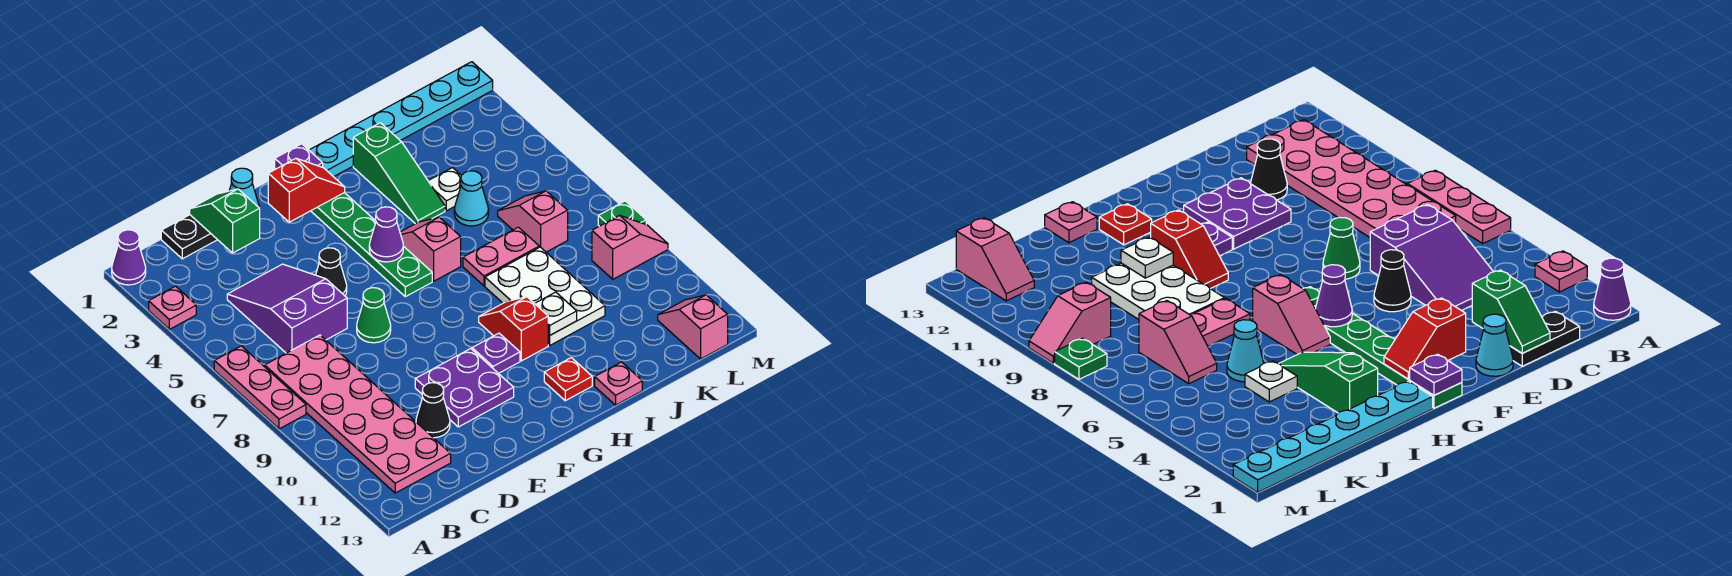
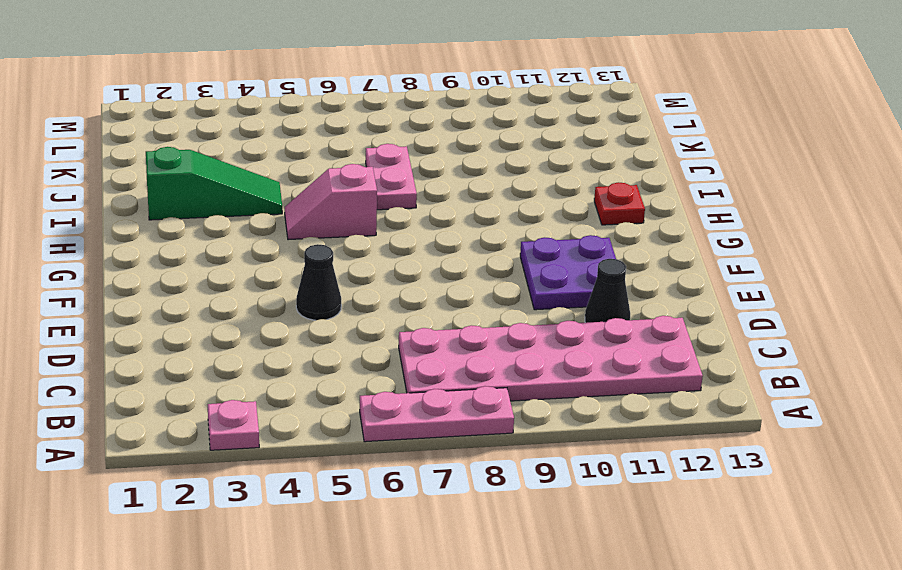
none -> purple 1x1 cone [112,230,146,285]
none -> black 1x2 plate [161,215,217,259]
none -> purple 2x3 slope [227,264,347,353]
none -> cyan 1x1 cone [229,168,259,207]

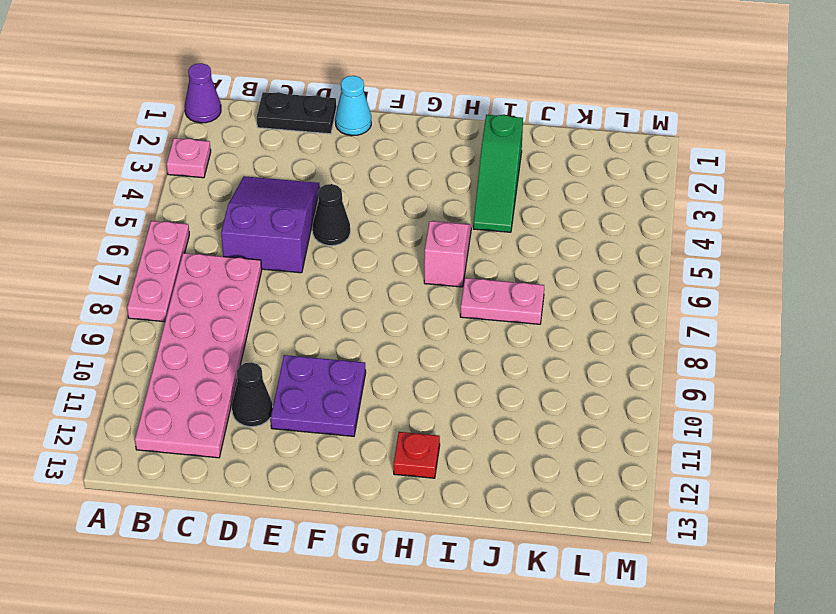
none -> green 1x1 cone [357,288,391,343]
none -> green 1x6 plate [311,193,432,297]
none -> purple 1x1 plate [472,333,520,374]
none -> cyan 1x6 plate [309,62,493,177]

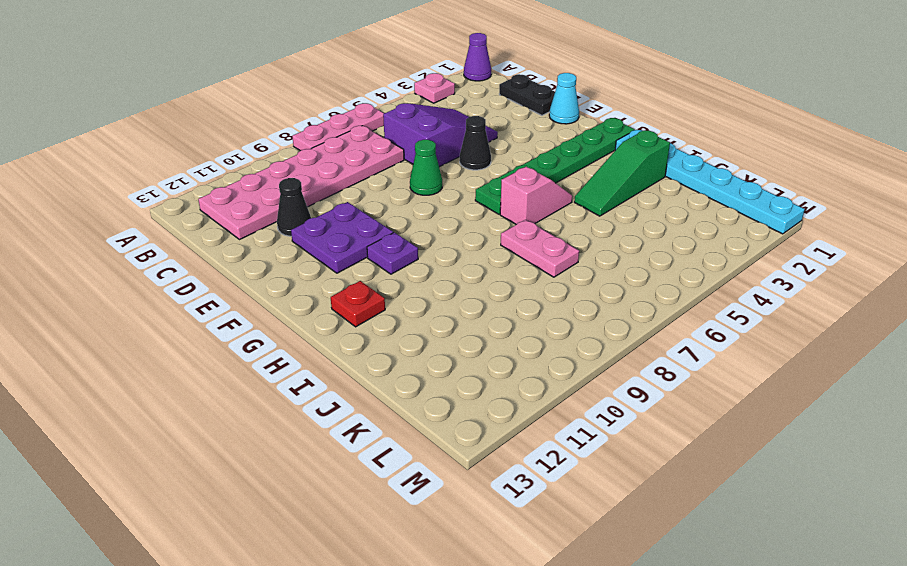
none -> red 1x2 slope [479,297,548,361]
none -> white 2x3 plate [485,247,605,345]
none -> pink 1x1 plate [595,362,642,405]
none -> white 1x1 plate [428,168,461,211]

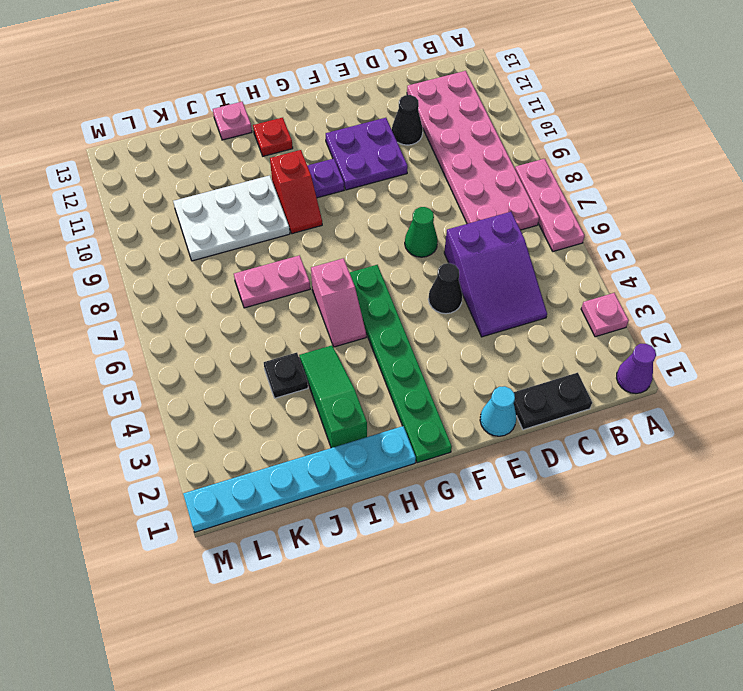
white 2x3 plate [173,175,290,261] -> white 2x3 plate turned to [485,247,605,345]
black 1x1 plate [264,353,308,398] -> white 1x1 plate [428,168,461,211]
none -> cyan 1x1 cone [454,171,489,226]
none -> pink 1x2 slope [498,191,568,252]
none -> pink 1x2 slope [592,215,668,279]
none -> pink 1x2 slope [658,295,728,359]

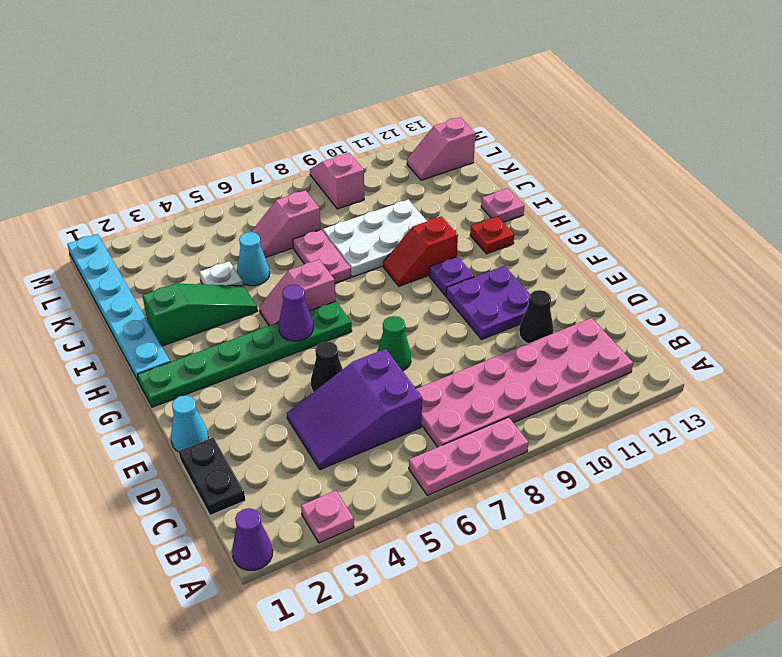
none -> green 1x1 plate [598,201,646,226]
none -> green 1x2 slope [190,189,260,253]
none -> red 1x2 slope [268,158,345,222]
none -> purple 1x1 plate [275,144,323,169]

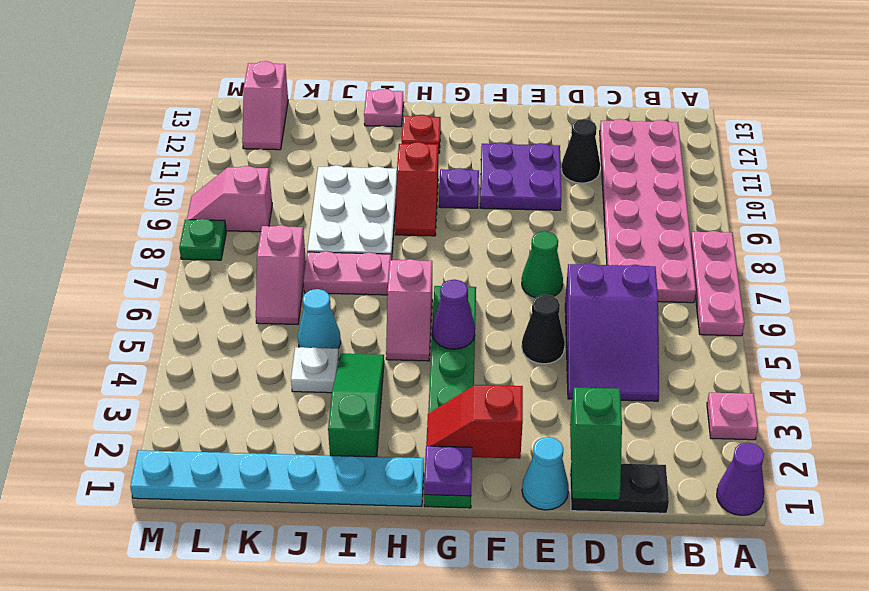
none -> white 1x1 plate [535,292,577,335]

